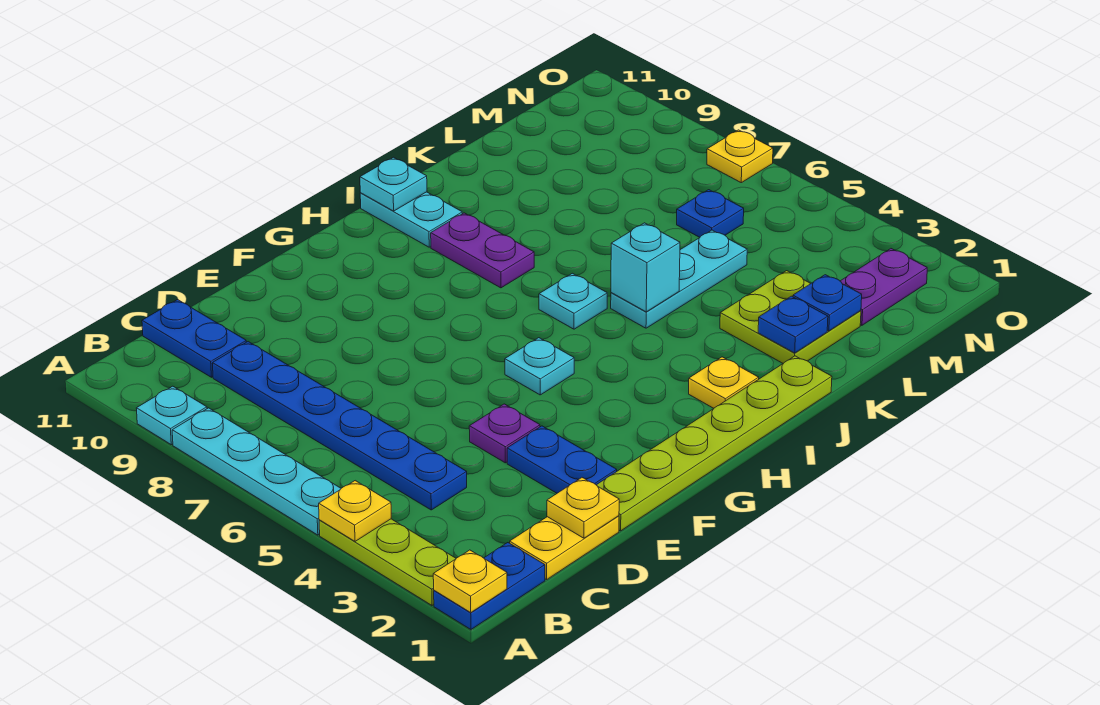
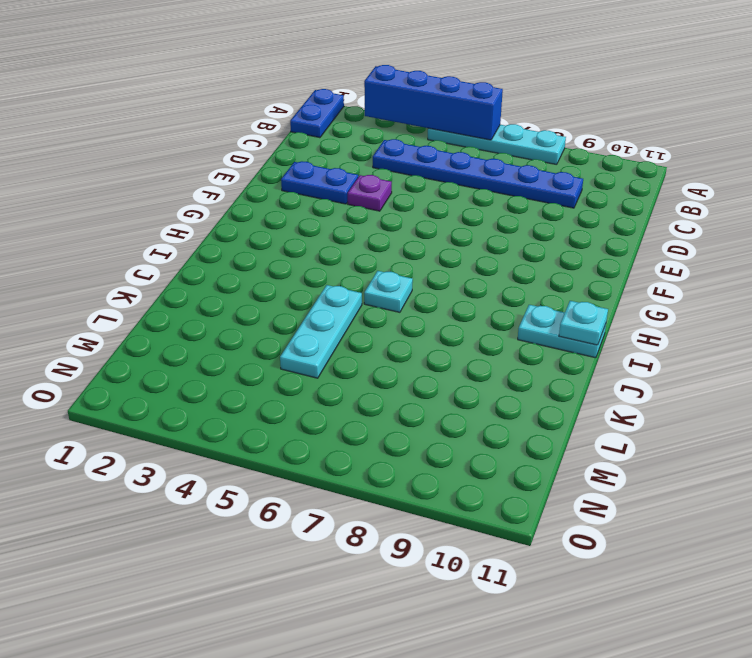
blue 1x4 brick [364,65,503,140] -> yellow 1x1 plate [319,481,391,541]
none -> lime 1x3 plate [319,519,456,605]
none -> cyan 1x1 plate [136,386,207,445]
none -> yellow 1x2 plate [510,516,619,579]

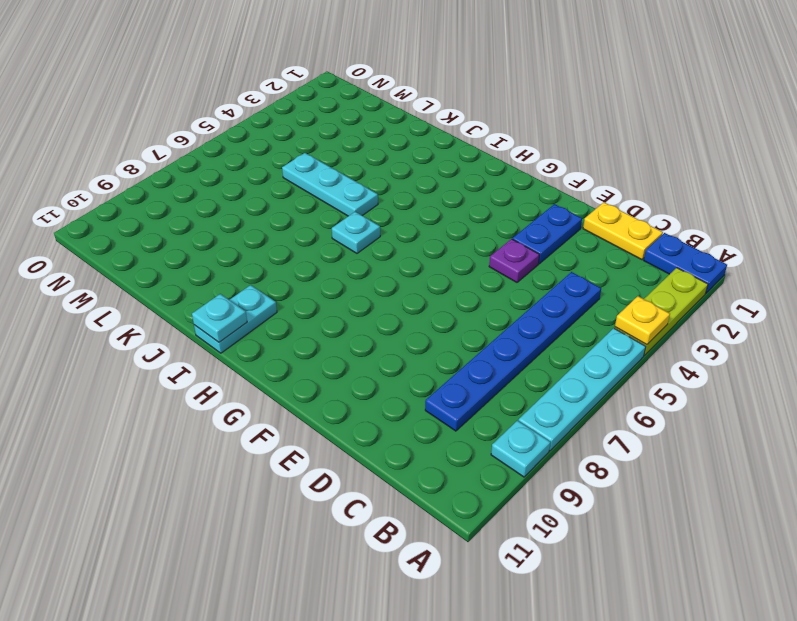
none -> blue 1x2 plate [142,300,246,377]
none -> lime 1x6 plate [597,356,832,531]
none -> cyan 1x1 plate [505,338,574,395]

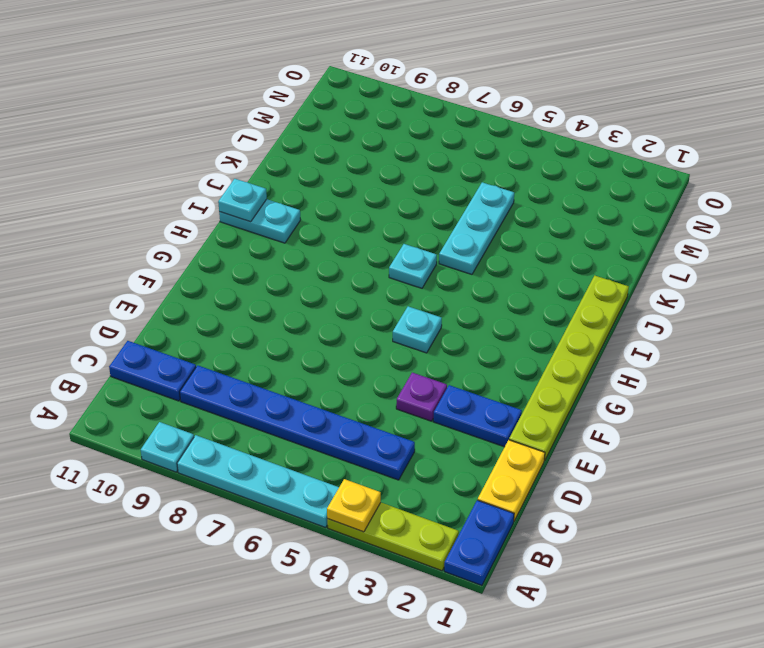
none -> yellow 1x1 plate [689,357,759,408]
none -> purple 1x2 plate [431,213,534,288]
none -> lime 2x2 plate [720,271,861,363]

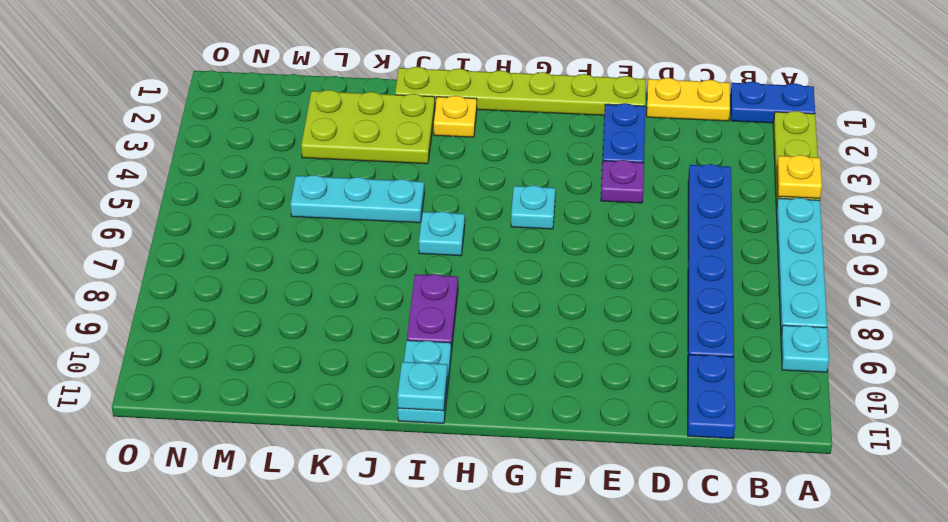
lime 2x3 plate [301,90,435,164] -> lime 2x2 plate [720,271,861,363]
none -> purple 1x2 plate [841,249,927,325]
none -> blue 1x1 plate [677,190,744,237]
none -> yellow 1x1 plate [707,130,773,183]

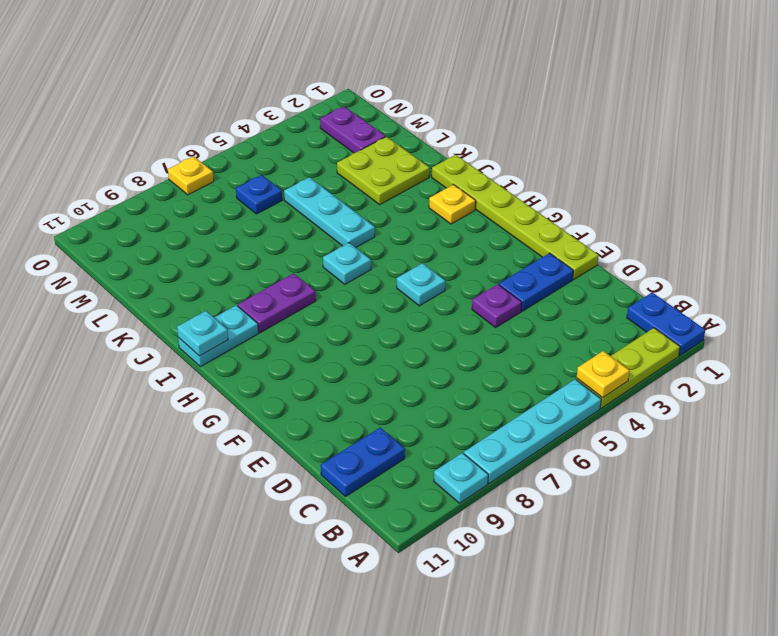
none -> yellow 1x2 plate [510,516,619,579]
none -> blue 1x6 plate [212,342,467,510]
none -> yellow 1x1 plate [433,550,507,612]

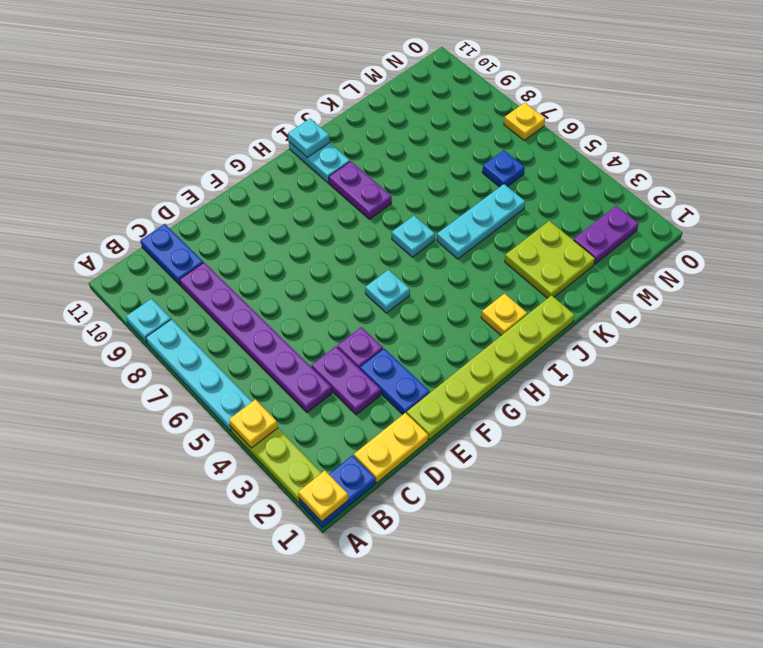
purple 1x6 plate [179,263,332,412] -> blue 1x6 plate [212,342,467,510]
purple 1x2 plate [311,347,381,415] -> none
none -> yellow 1x1 plate [547,478,619,538]
none -> cyan 1x1 brick [611,223,680,312]
none -> blue 1x1 plate [758,296,828,353]

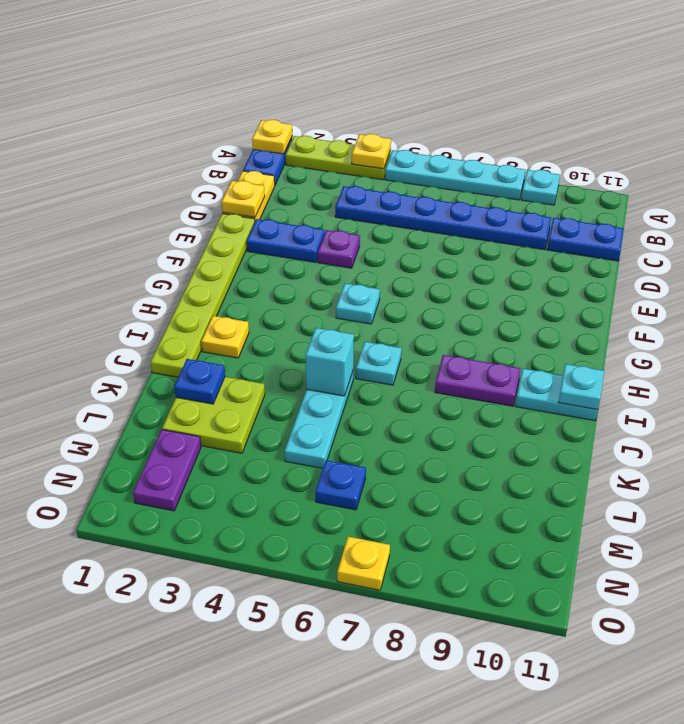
none -> blue 1x1 plate [793,275,862,331]

